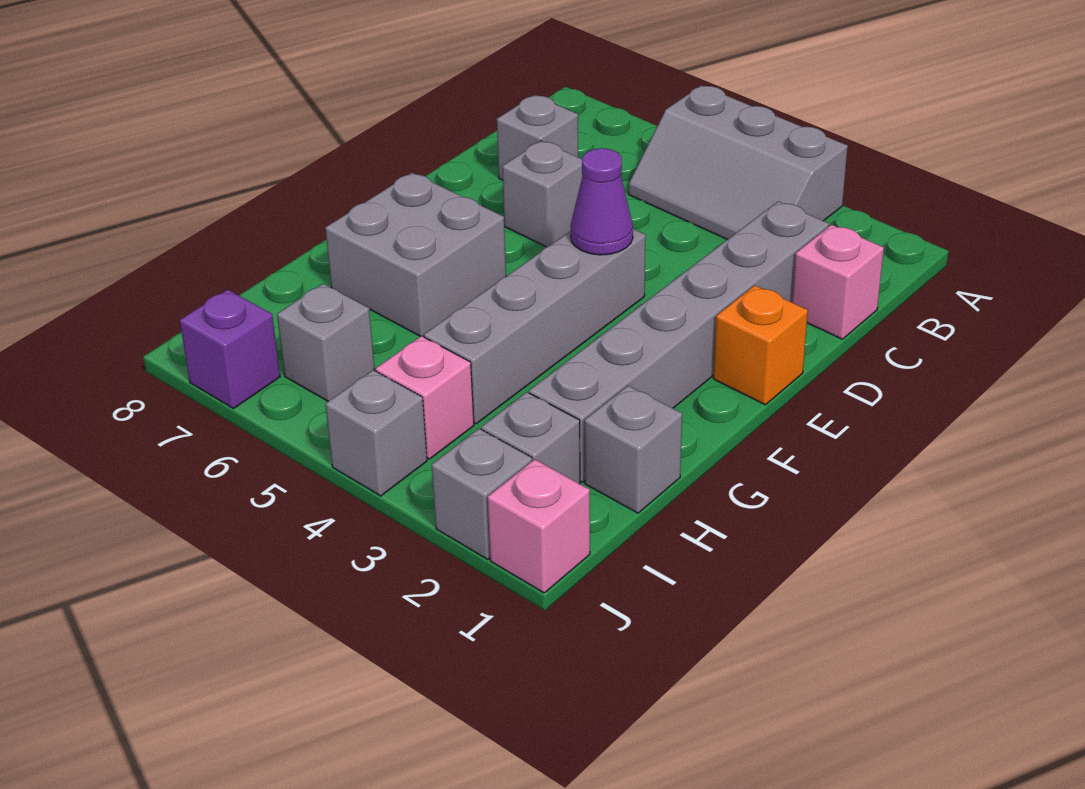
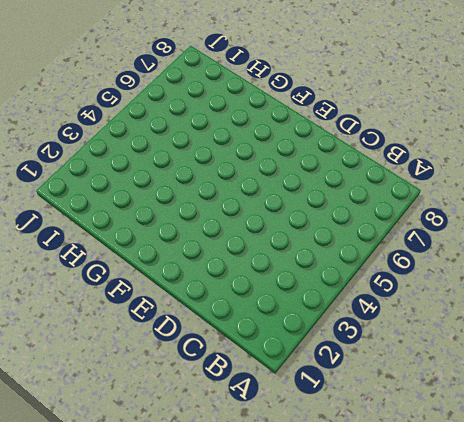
none -> grey 2x3 slope [629,85,848,240]
none -> pink 1x1 brick [792,225,884,339]
none -> grey 1x6 brick [529,201,829,482]

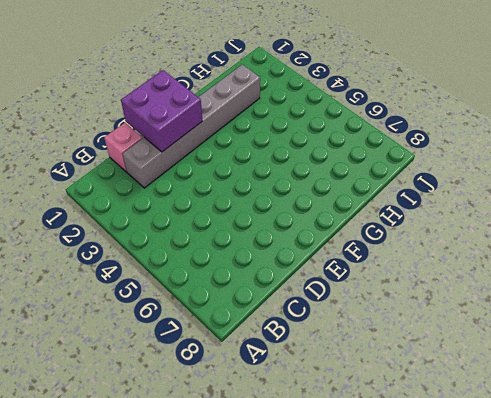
purple 2x2 brick [121,70,202,152] -> none
none -> grey 2x3 slope [629,85,848,240]
none -> grey 1x1 brick [497,95,578,180]
none -> grey 1x1 brick [502,141,583,247]

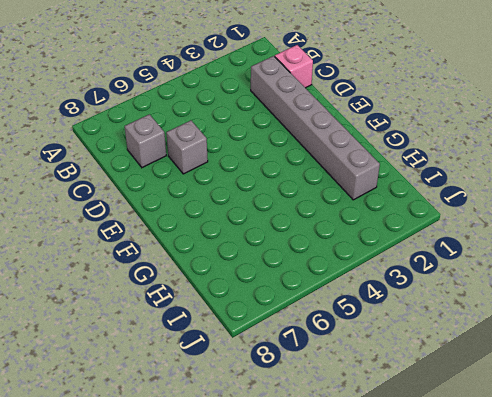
none -> grey 2x3 slope [629,85,848,240]
none -> orange 1x1 brick [713,285,808,405]
none -> grey 1x4 brick [424,229,646,424]

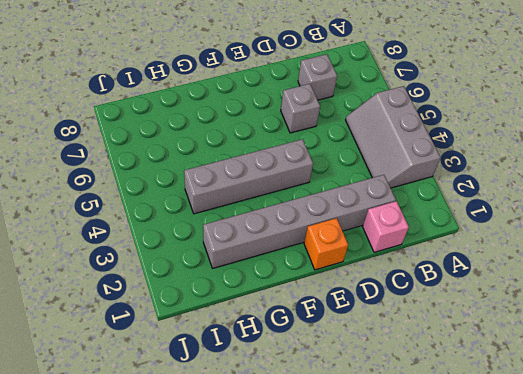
none -> grey 2x2 brick [325,173,506,337]
none -> grey 1x1 brick [585,386,682,513]
none -> grey 1x1 brick [481,392,580,484]

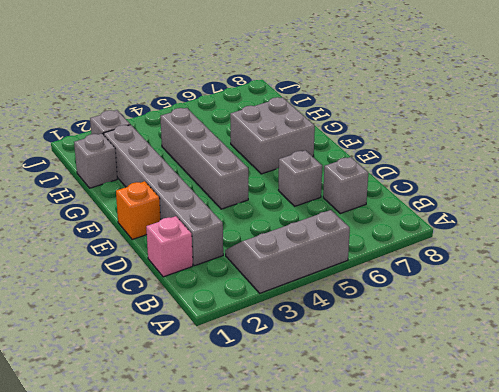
none -> pink 1x1 brick [376,336,474,459]
none -> grey 1x1 brick [277,284,375,401]
none -> pink 1x1 brick [488,459,590,593]

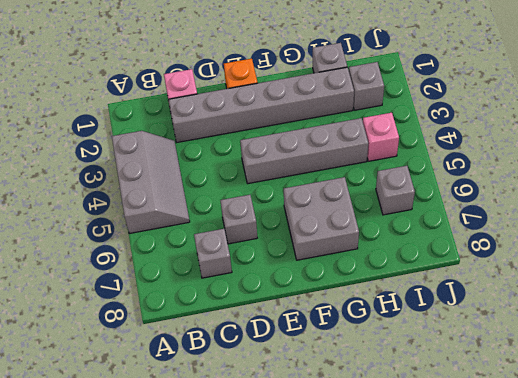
none -> pink 1x1 brick [488,459,590,593]
none -> grey 1x1 brick [432,429,532,560]
none -> grey 1x1 brick [326,370,427,496]

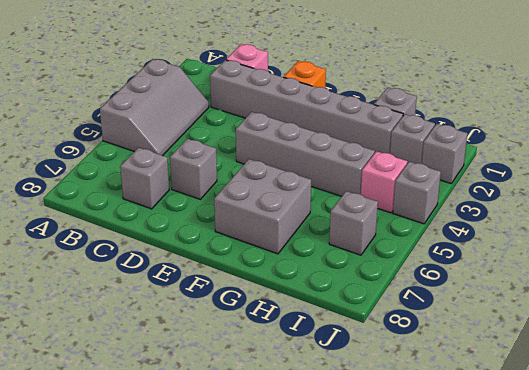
none -> pink 1x1 brick [488,459,590,593]
none -> purple 1x1 brick [180,290,280,409]
none -> purple 1x1 cone [570,148,633,255]

